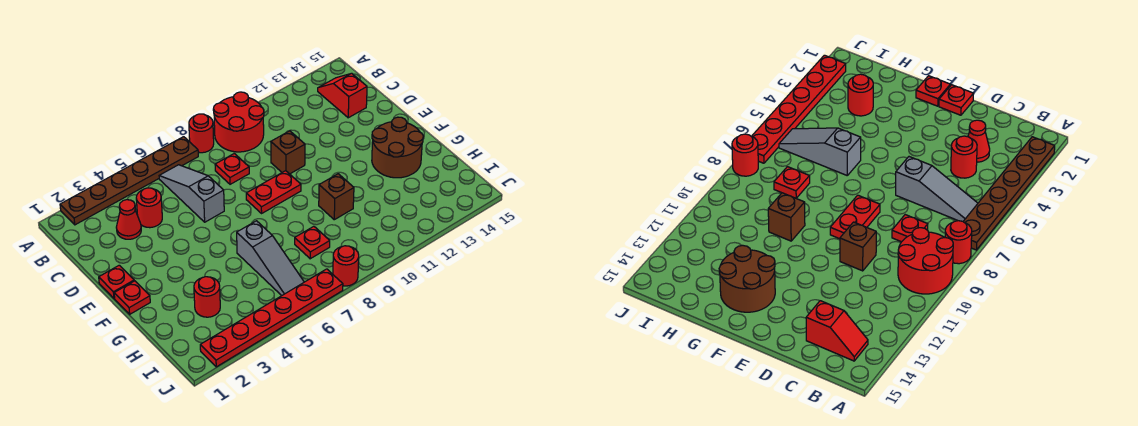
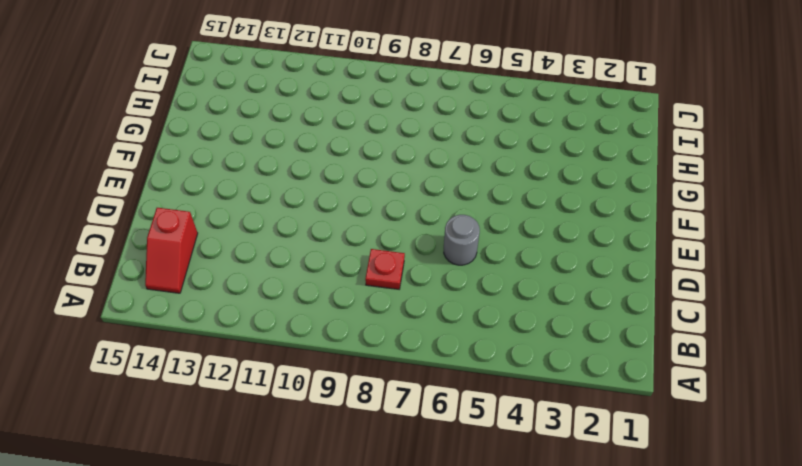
grey 1x1 round brick [444,215,480,265] -> grey 1x3 slope [159,165,224,222]
none -> brown 1x6 plate [60,137,198,225]
none -> red 1x1 round brick [189,114,214,153]
none -> red 2x2 round brick [213,92,264,152]

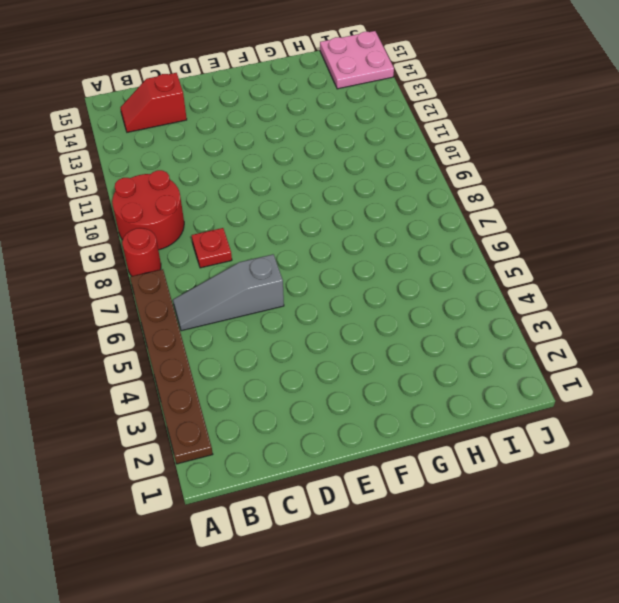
pink 2x2 plate [320,31,394,89] -> none
none -> red 1x1 cone [116,200,141,239]
none -> red 1x1 round brick [136,188,162,228]
none -> brown 1x1 brick [271,131,305,174]

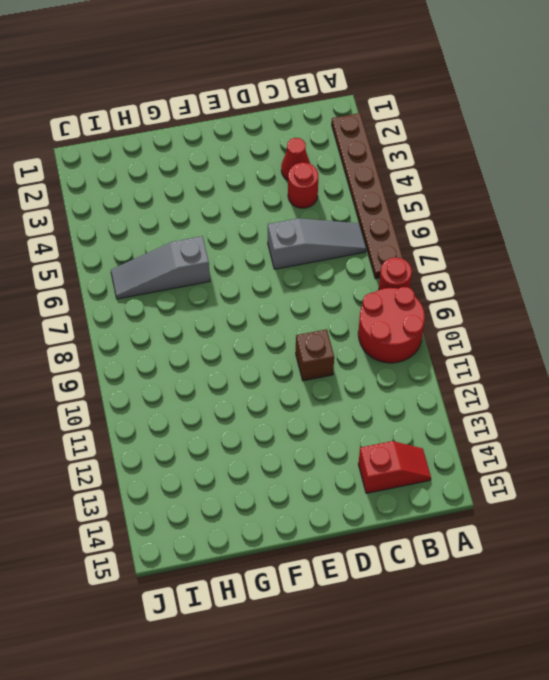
none -> red 1x1 plate [215,154,249,184]
none -> red 1x1 plate [99,265,134,298]
none -> red 1x2 plate [246,171,301,213]

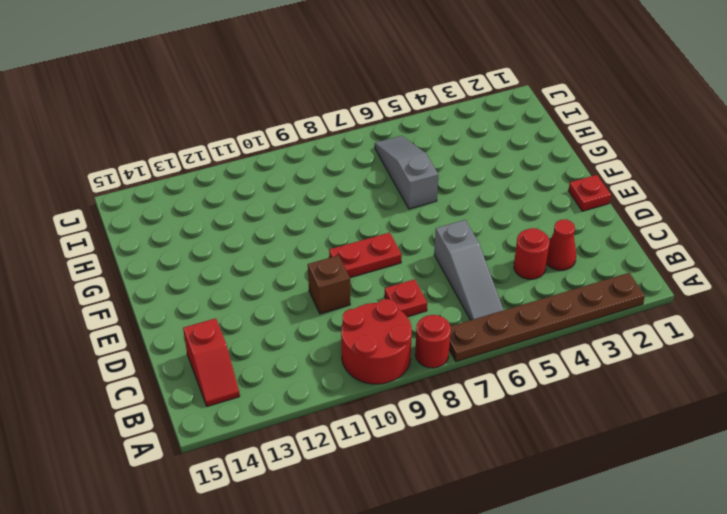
none -> red 1x1 plate [114,281,150,314]
none -> brown 2x2 round brick [372,117,423,178]
none -> brown 1x1 brick [319,174,354,220]

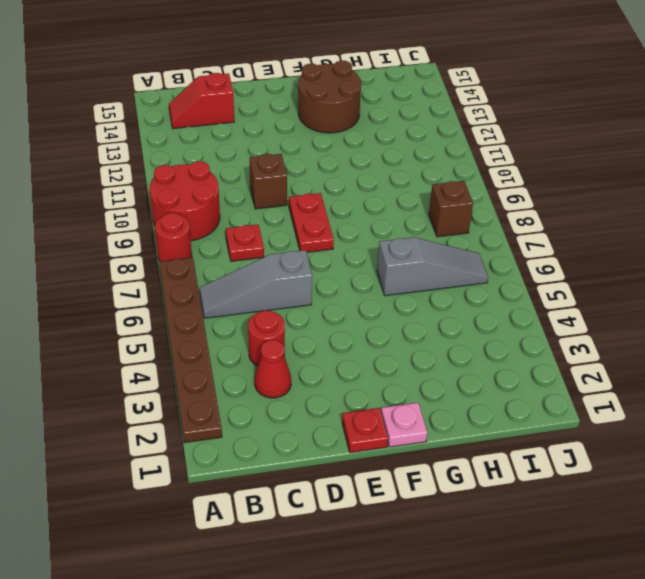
pink 1x1 plate [381,403,427,447] -> red 1x1 plate [114,281,150,314]
brown 1x1 brick [429,181,473,237] -> brown 1x1 brick moved to [319,174,354,220]
none -> red 1x1 round brick [194,277,220,317]
none -> red 1x1 plate [295,226,330,259]
none -> red 1x6 plate [200,269,343,367]

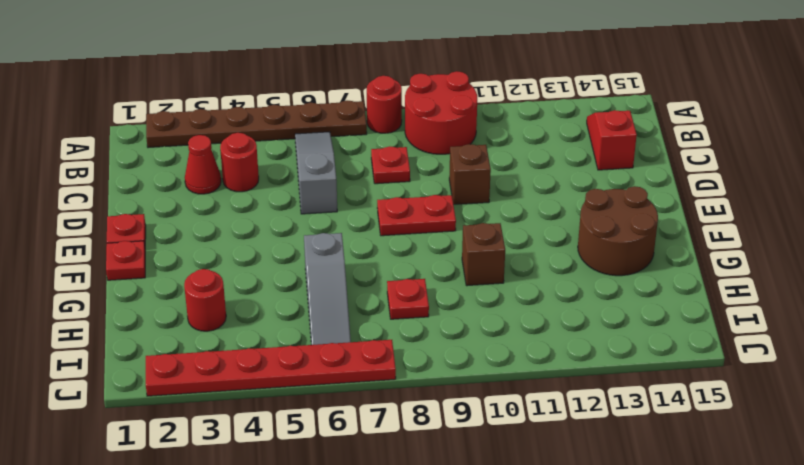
none -> red 1x1 round brick [333,246,359,286]

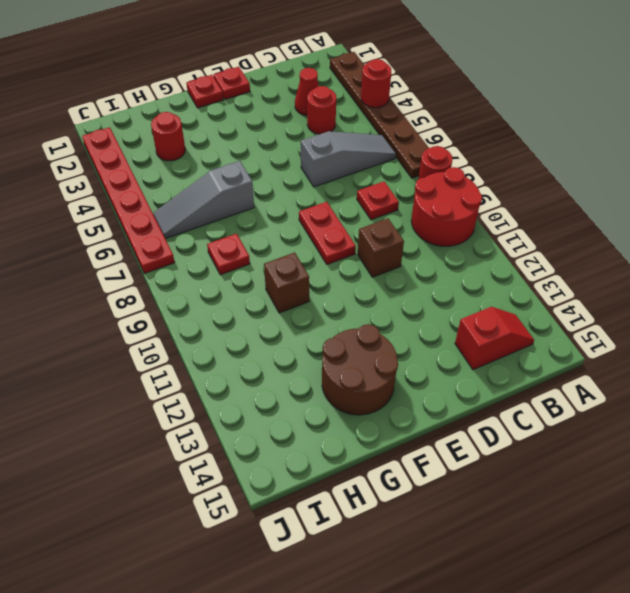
red 1x1 round brick [361,59,391,108] -> red 1x1 round brick moved to [333,246,359,286]

